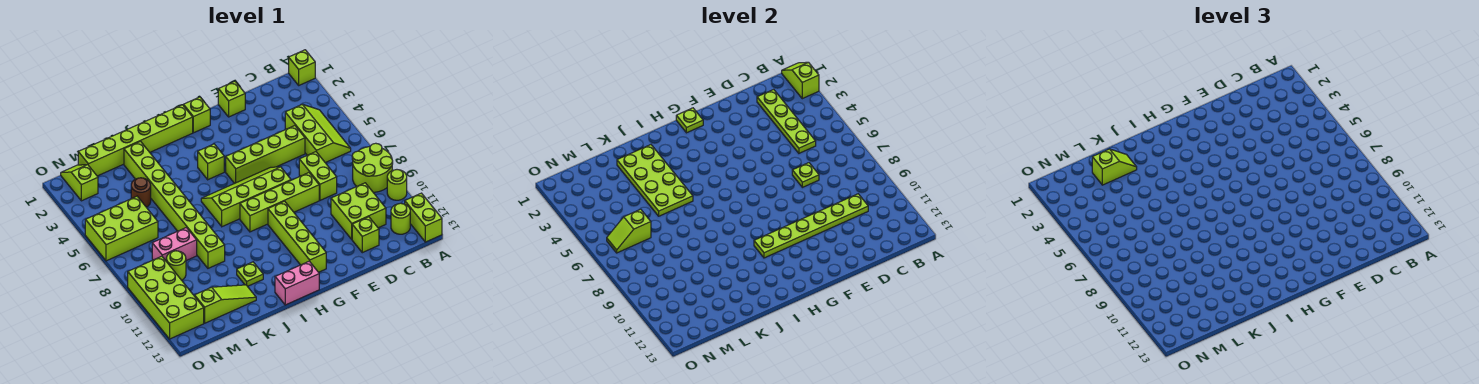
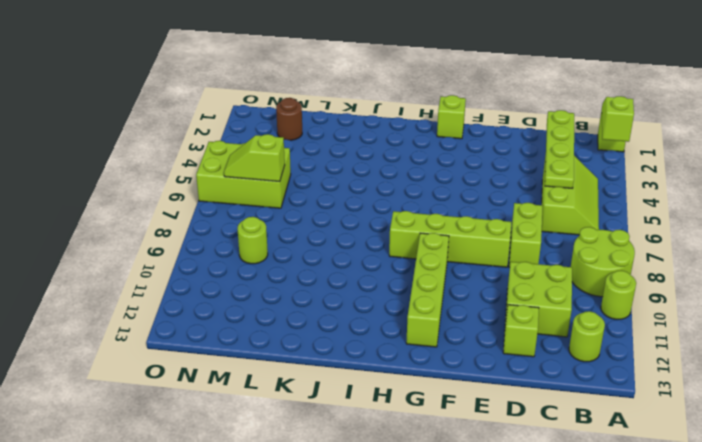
brown 1x1 round brick [276,98,302,140] -> brown 1x1 round brick moved to [131,178,151,207]
none -> lime 1x2 brick [405,193,442,242]
none -> lime 1x4 brick [226,126,305,183]
none -> lime 1x1 brick [218,81,245,117]
none -> lime 2x4 slope [201,167,291,227]

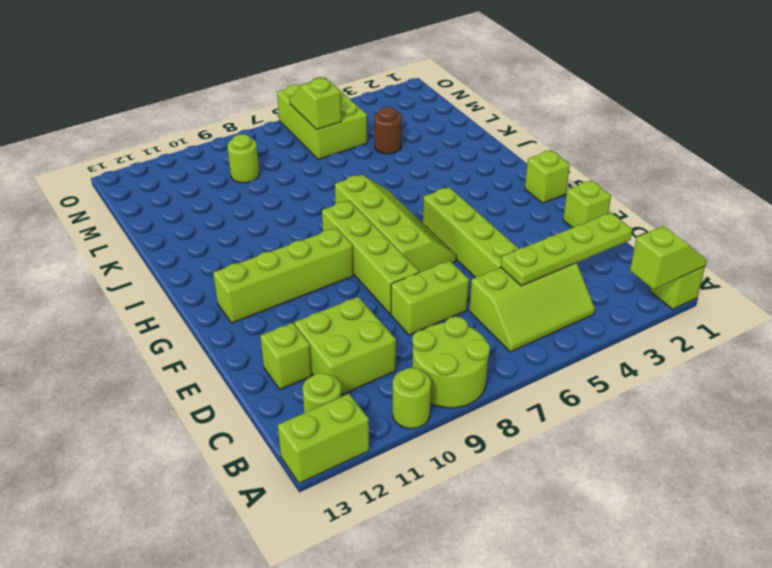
none -> lime 1x6 brick [78,105,193,176]
none -> lime 1x1 brick [198,144,224,180]
none -> pink 1x2 brick [275,261,319,305]
none -> lime 1x1 plate [237,262,263,286]

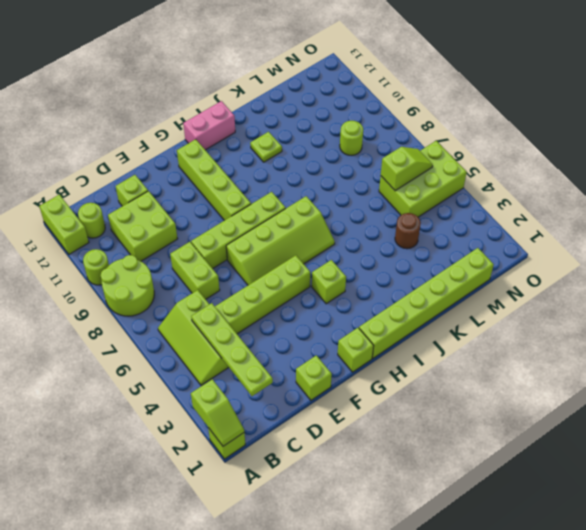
none -> lime 1x8 brick [124,141,225,268]
none -> lime 1x3 slope [194,285,256,323]
none -> pink 1x2 brick [152,228,197,261]
none -> lime 1x2 slope [61,165,98,201]

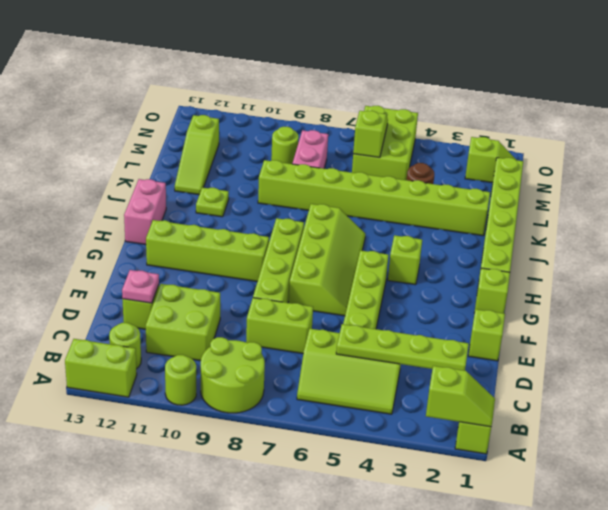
pink 1x1 plate [122,270,159,303] -> none
none -> lime 2x4 brick [128,256,204,339]
none -> lime 1x6 plate [754,194,868,258]
none -> lime 1x1 plate [792,163,819,187]
none -> lime 1x1 plate [676,108,703,133]

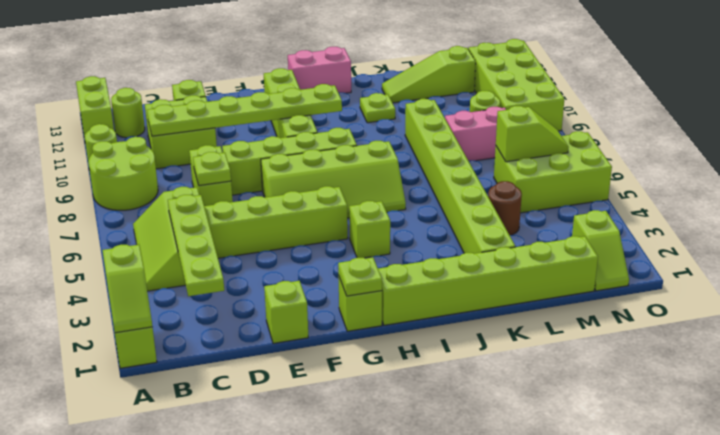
none -> lime 2x4 plate [617,145,693,216]
none -> lime 1x2 slope [1092,149,1137,185]

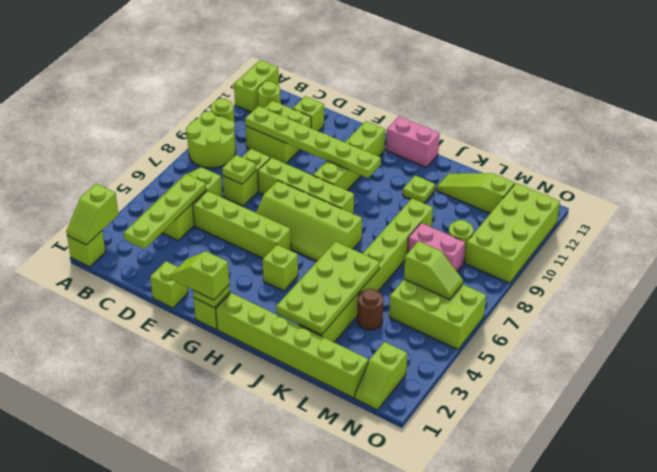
lime 1x2 slope [171,251,229,300] -> lime 1x2 slope moved to [1092,149,1137,185]

